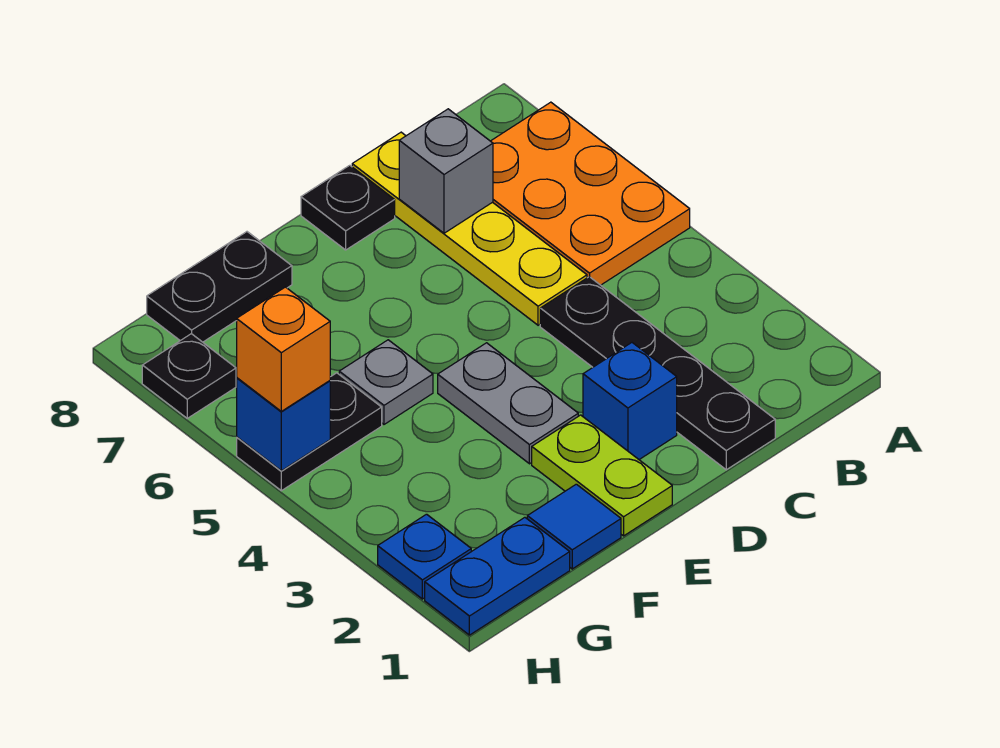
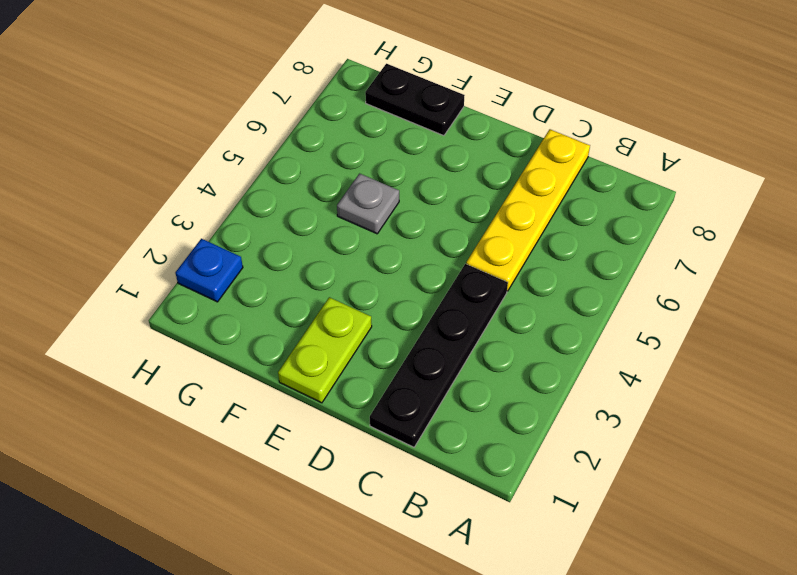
none -> orange 2x3 plate [491,102,690,285]
none -> blue 1x1 brick [583,343,677,459]
none -> black 1x1 plate [301,165,395,250]

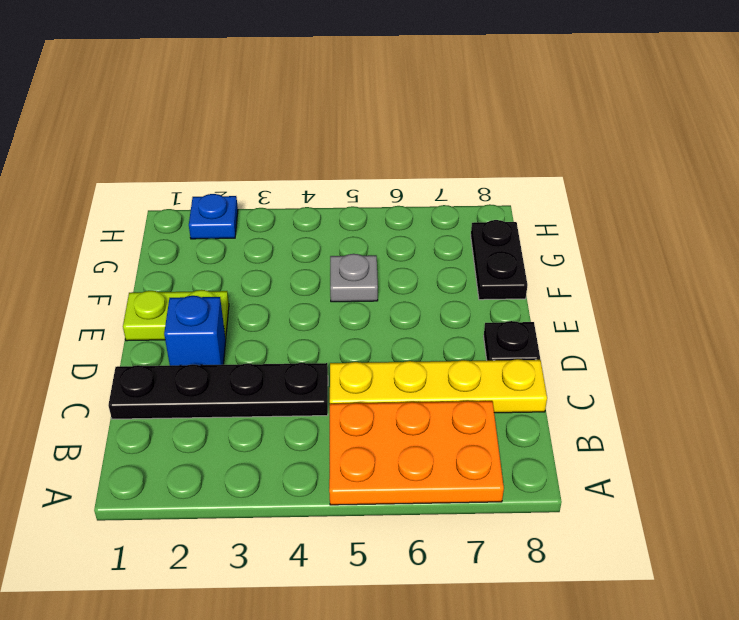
none -> grey 1x2 plate [438,343,578,464]
none -> blue 1x1 tile [527,484,621,569]
none -> blue 1x2 plate [425,517,570,635]

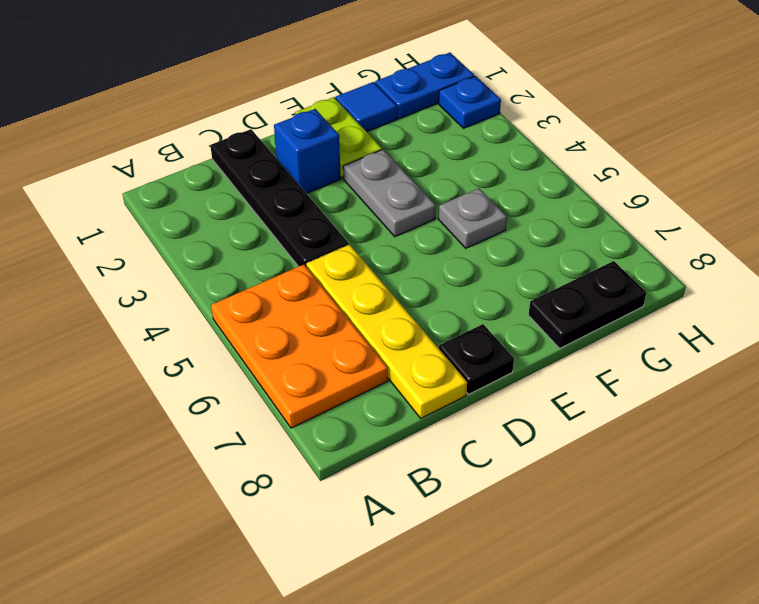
none -> black 1x2 plate [237,373,382,491]
none -> black 1x1 plate [142,334,236,418]
none -> grey 1x1 brick [399,109,493,233]

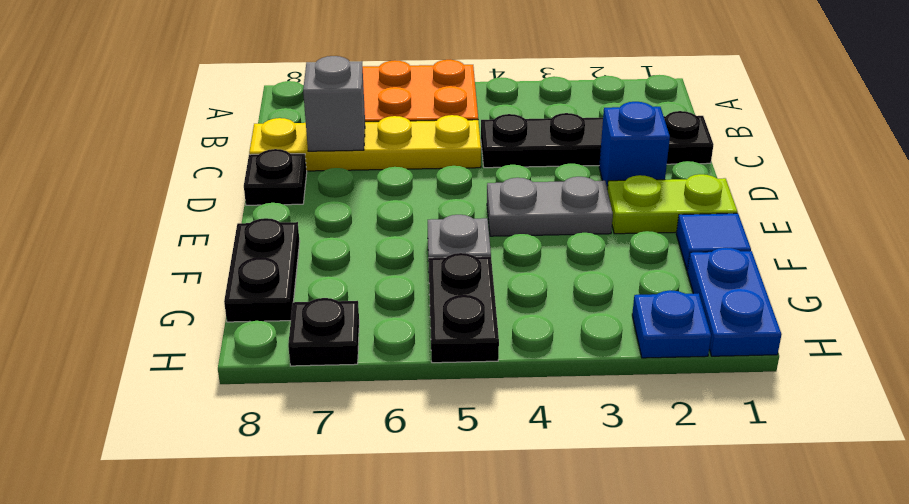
none -> blue 1x1 brick [237,378,330,471]
none -> orange 1x1 brick [237,287,330,411]

